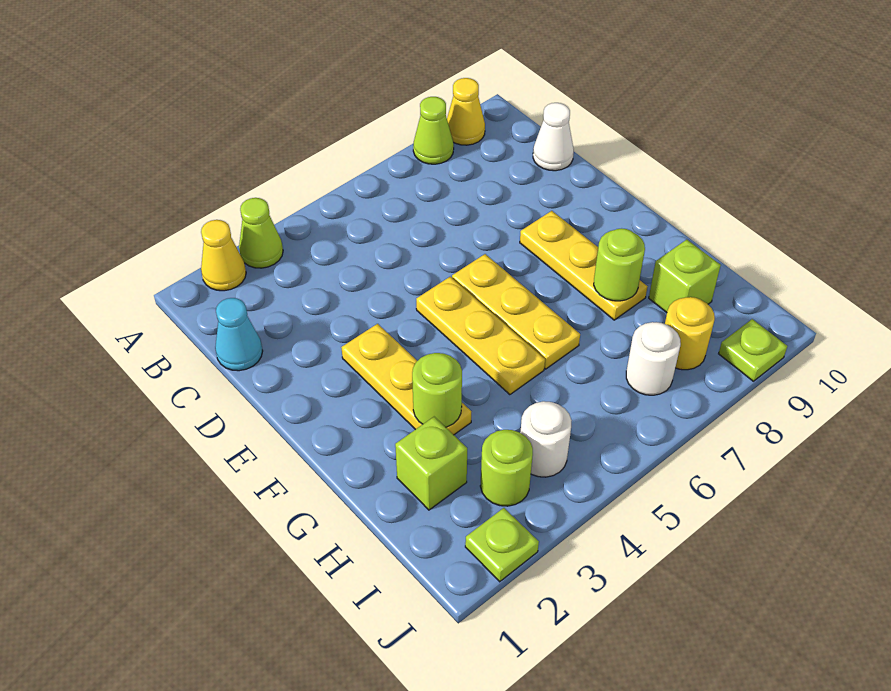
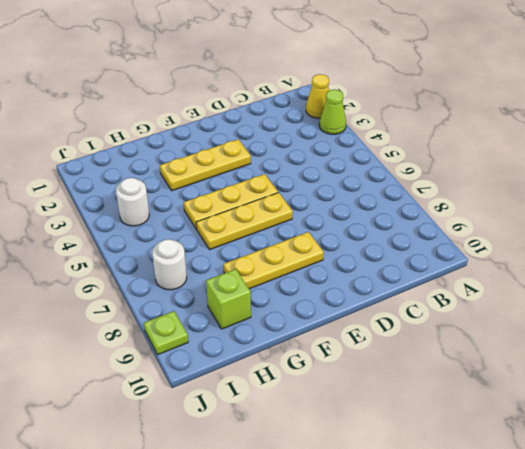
none -> lime 1x1 cone [413,97,454,164]
none -> yellow 1x1 cone [447,78,485,145]
none -> cyan 1x1 cone [215,298,263,371]

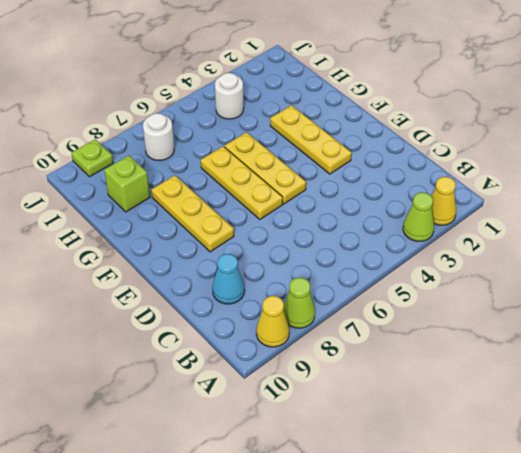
cyan 1x1 cone [212,254,245,304] -> cyan 1x1 cone moved to [215,298,263,371]
none -> white 1x1 cone [533,103,574,171]
none -> lime 1x1 brick [395,417,467,510]
none -> lime 1x1 round brick [480,430,533,506]

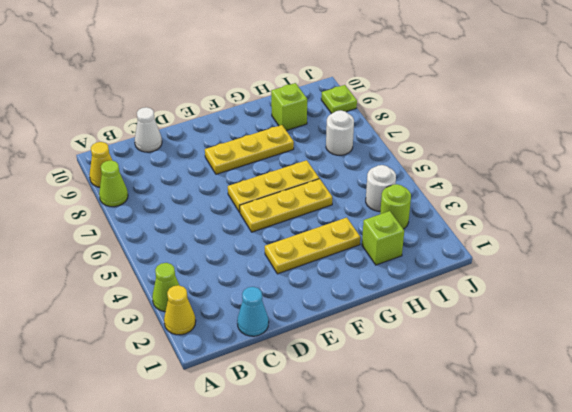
none -> yellow 1x1 round brick [665,297,715,370]
none -> lime 1x1 plate [465,508,539,582]
none -> lime 1x1 round brick [412,353,462,427]

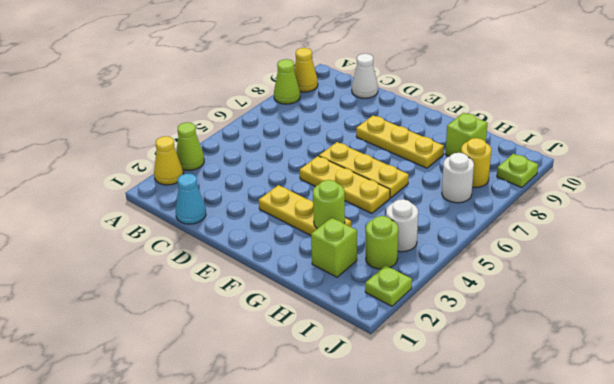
none -> lime 1x1 round brick [594,228,645,301]

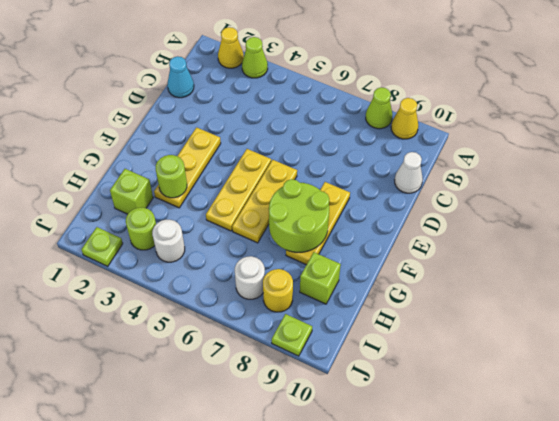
lime 2x2 round brick [269,179,329,252] -> lime 1x1 round brick [594,228,645,301]

